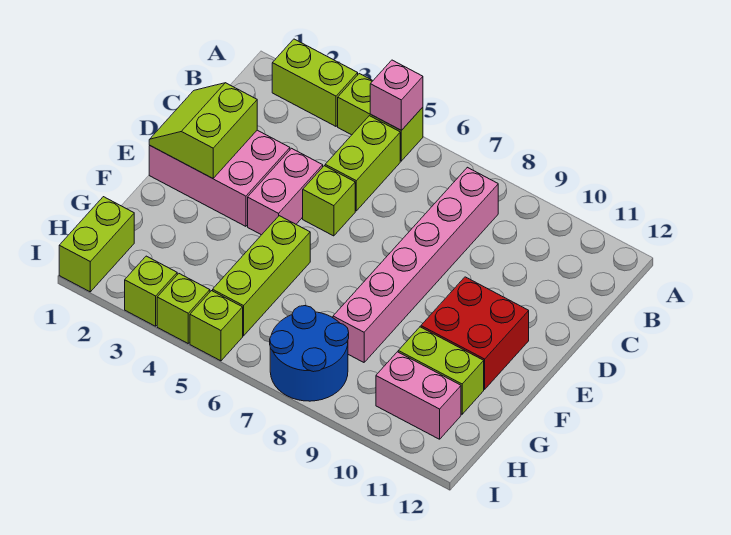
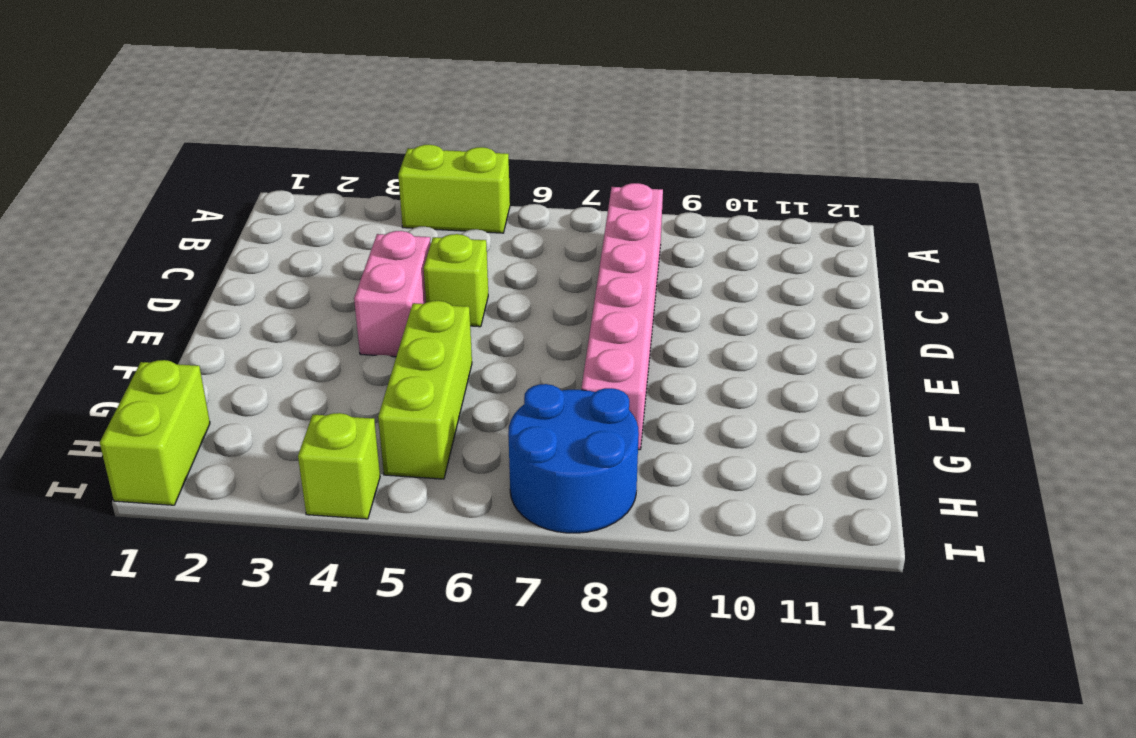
none -> lime 1x2 brick [272,39,358,126]
none -> lime 1x2 brick [325,116,400,211]
none -> pink 2x3 brick [149,130,290,226]

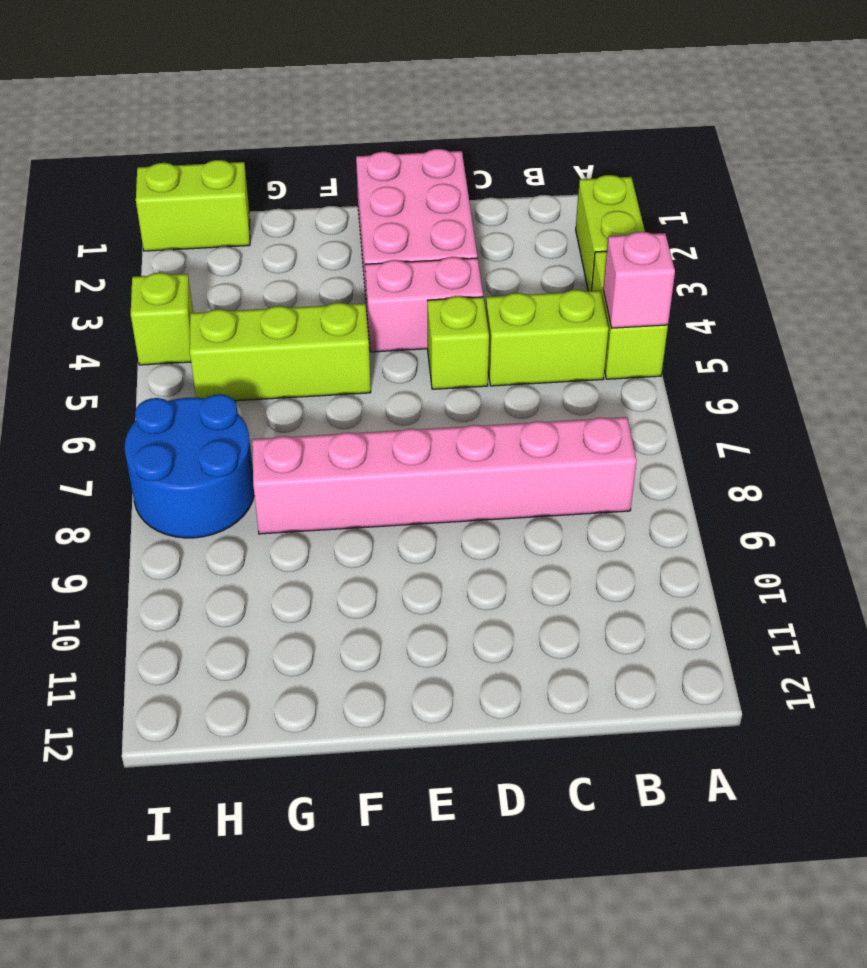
none -> red 2x2 brick [421,277,529,389]
none -> lime 1x2 brick [398,327,484,414]
none -> pink 1x2 brick [376,352,461,439]

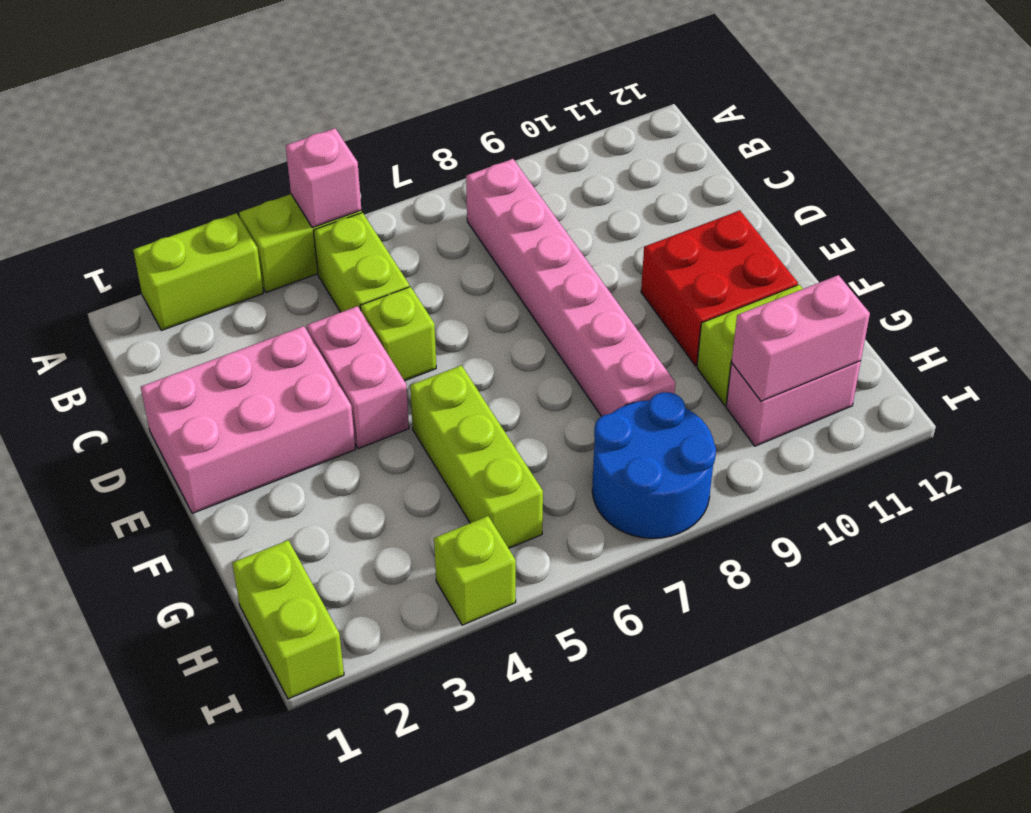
pink 1x2 brick [732,275,870,401] -> none
none -> lime 1x1 brick [125,256,177,326]
none -> lime 1x1 brick [190,291,243,361]
none -> lime 2x2 slope [149,83,257,178]

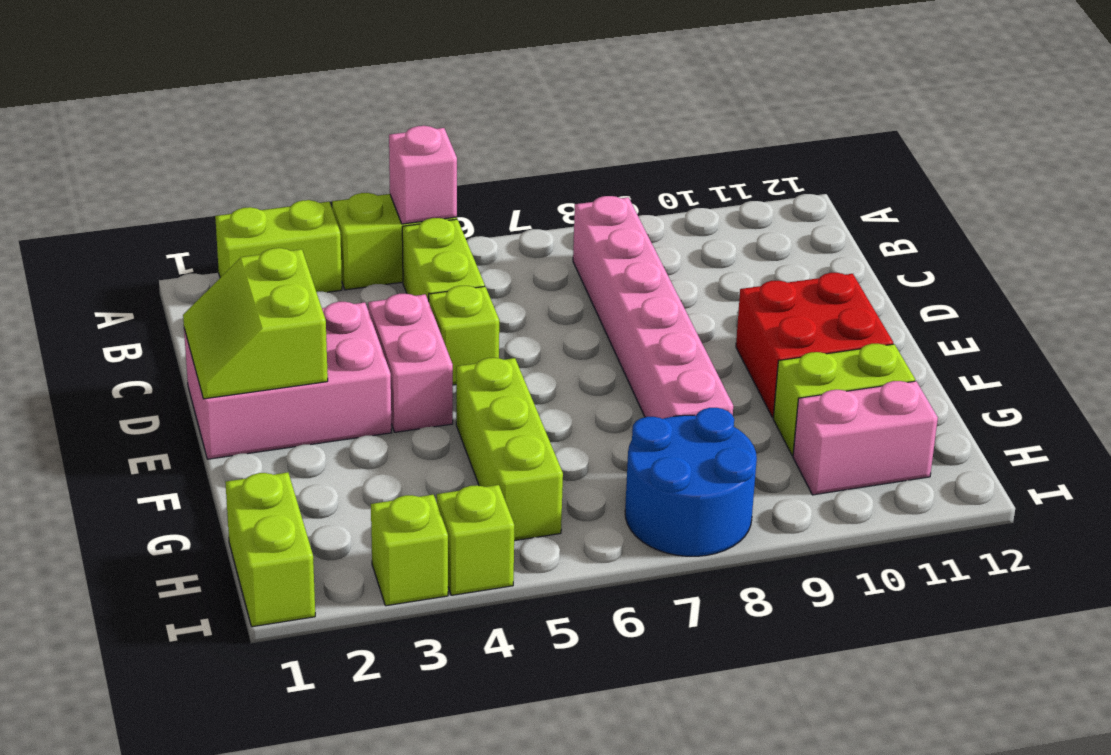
none -> lime 1x1 brick [190,291,243,361]

